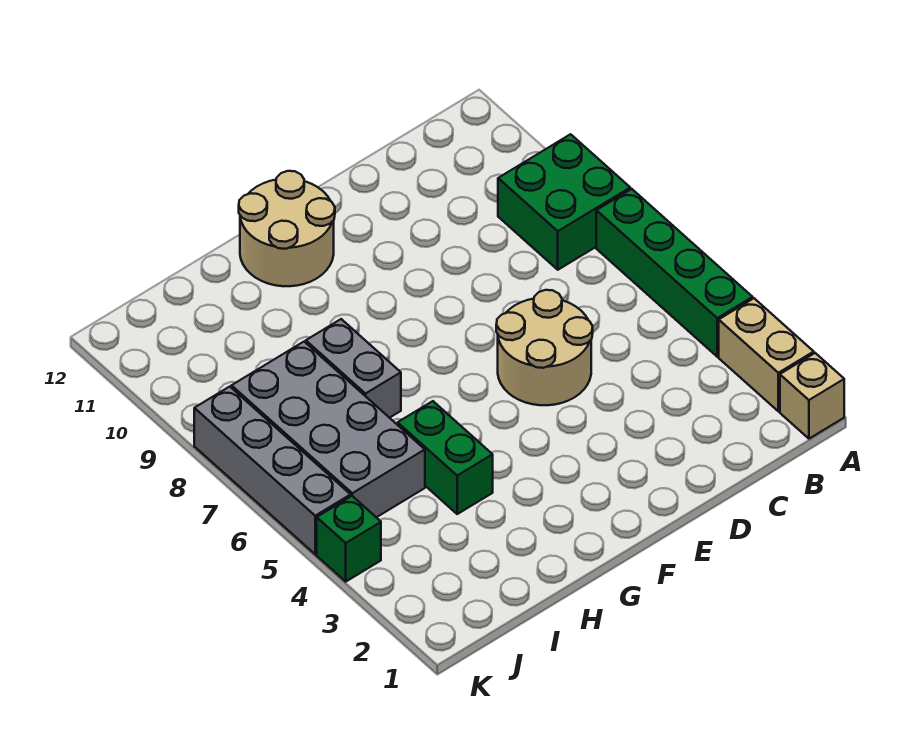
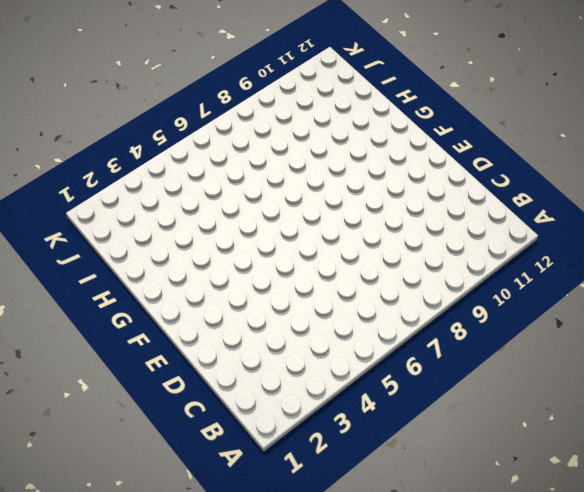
none -> tan 1x1 brick [780,353,844,439]
none -> tan 1x2 brick [719,298,814,411]

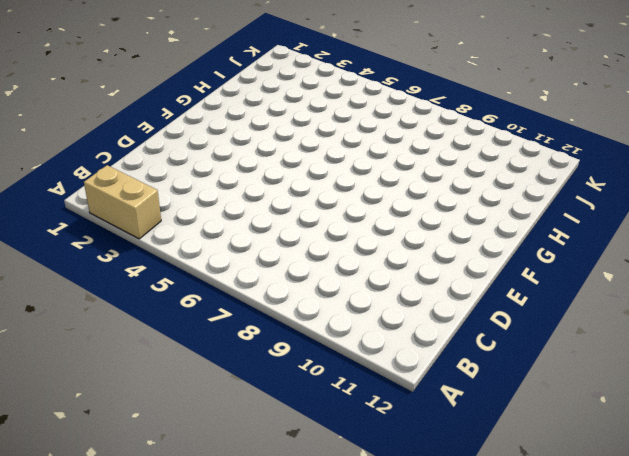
none -> tan 1x1 brick [780,353,844,439]
none -> green 1x4 brick [596,189,753,357]

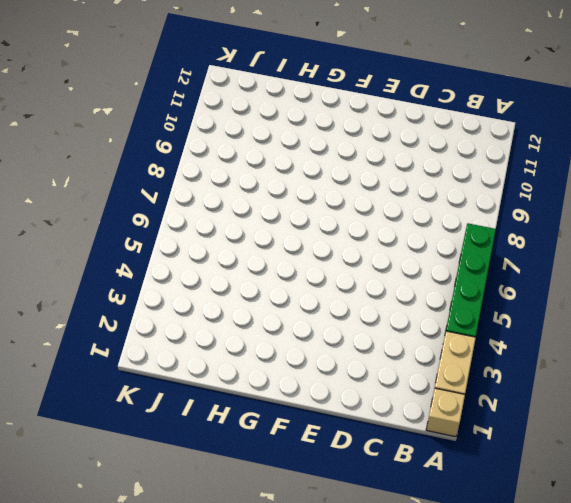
none -> green 2x2 brick [498,134,630,270]
none -> tan 2x2 round brick [496,290,593,405]

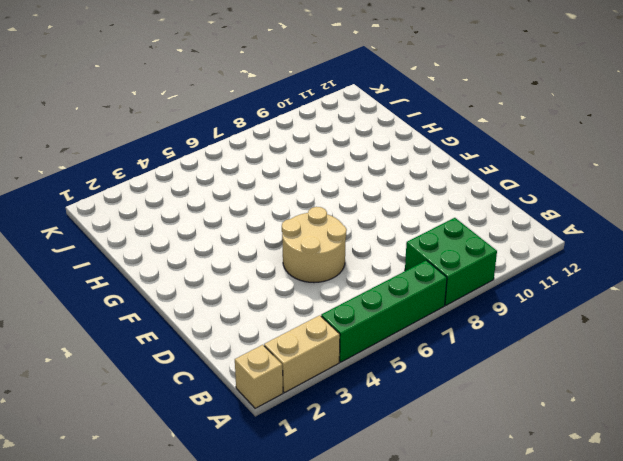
none -> tan 2x2 round brick [239,171,335,286]
none -> green 1x2 brick [398,401,493,514]

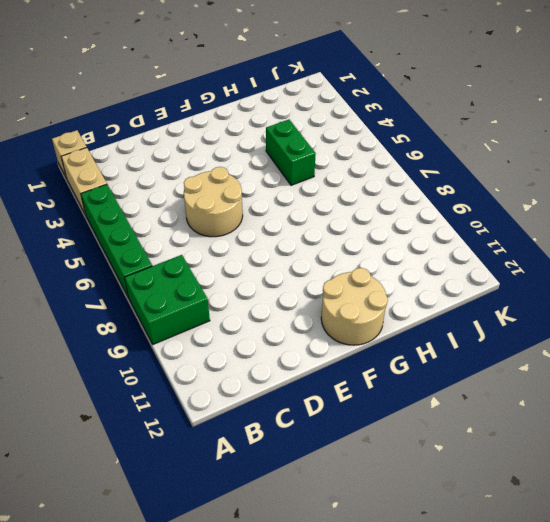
none -> grey 1x2 brick [306,319,401,418]
none -> grey 2x4 brick [232,342,425,517]

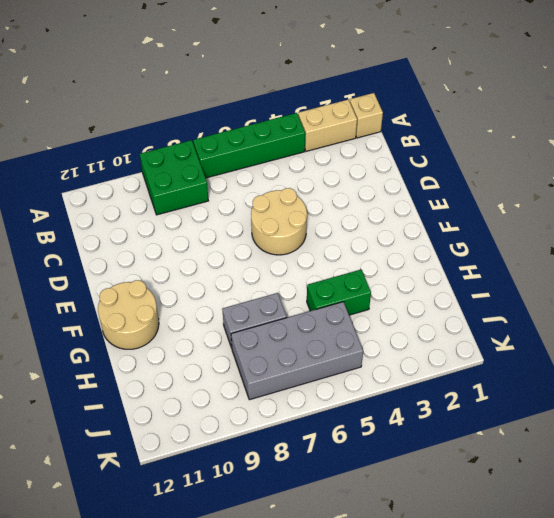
none -> green 1x1 brick [317,496,381,582]
none -> grey 1x4 brick [194,387,351,554]

